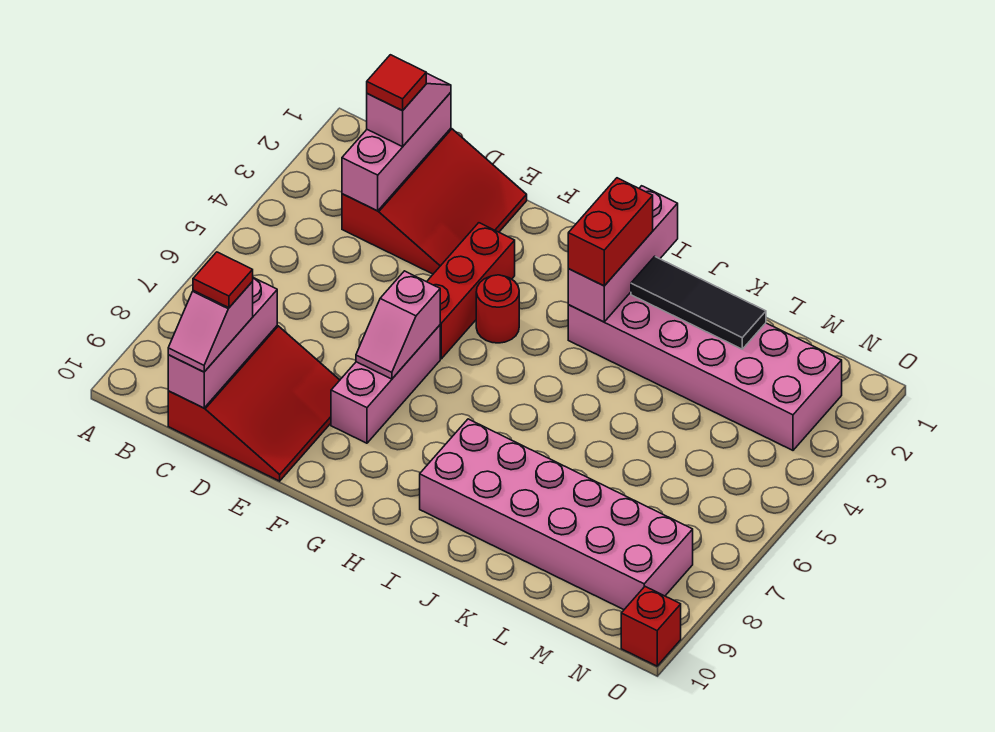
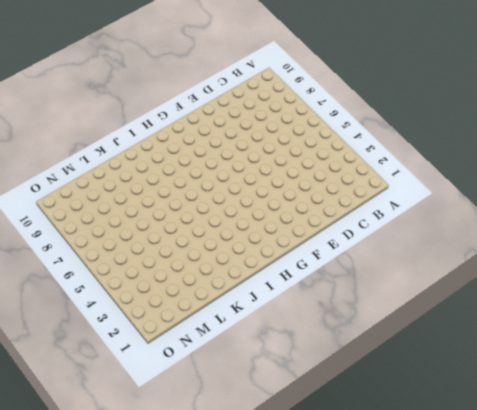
none -> red 3x3 slope [342,128,527,274]
none -> red 3x3 slope [168,325,340,481]
none -> red 1x3 brick [427,223,515,359]

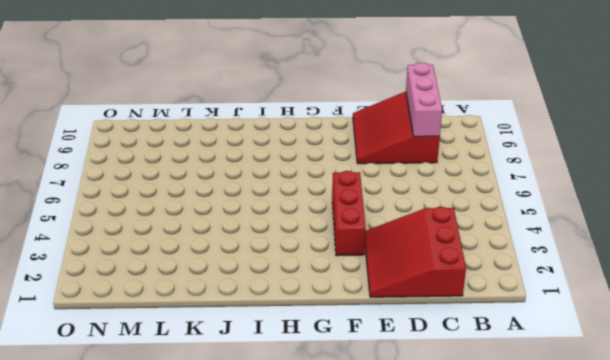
none -> pink 1x3 brick [331,325,440,443]
none -> red 1x1 round brick [476,275,519,343]
none -> pink 2x6 brick [568,292,842,450]

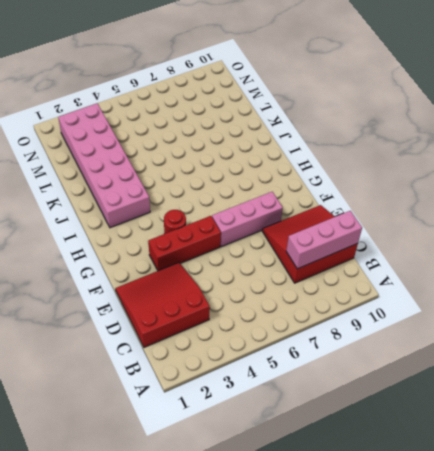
none -> pink 2x6 brick [420,419,693,610]
none -> red 1x1 brick [621,587,681,666]
none -> pink 1x3 brick [342,92,451,211]

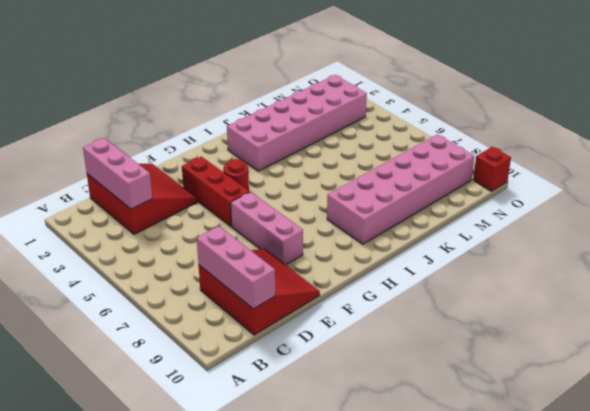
none -> pink 1x2 slope [356,271,440,379]
none -> pink 1x3 brick [568,186,678,322]
none -> black 1x3 tile [631,256,766,349]

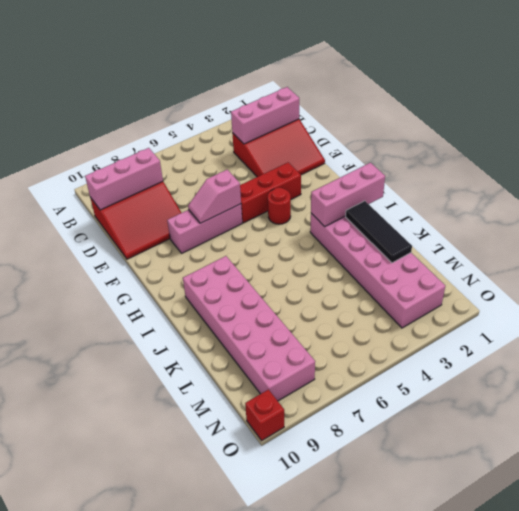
none -> pink 1x2 slope [367,73,451,147]
none -> pink 1x2 slope [168,282,253,372]
none -> red 1x2 brick [568,178,653,286]

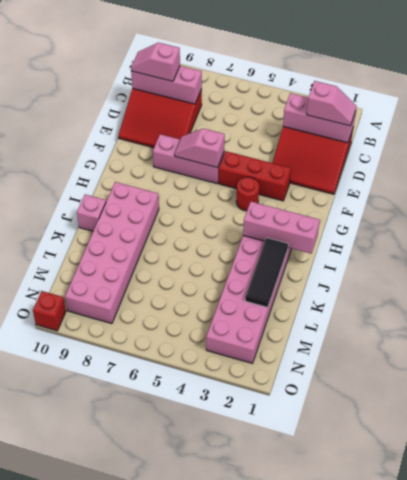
pink 1x1 brick [77,194,106,231] -> none
none -> red 1x2 brick [568,178,653,286]
none -> red 1x1 tile [367,55,426,111]
none -> red 1x1 tile [193,252,253,308]

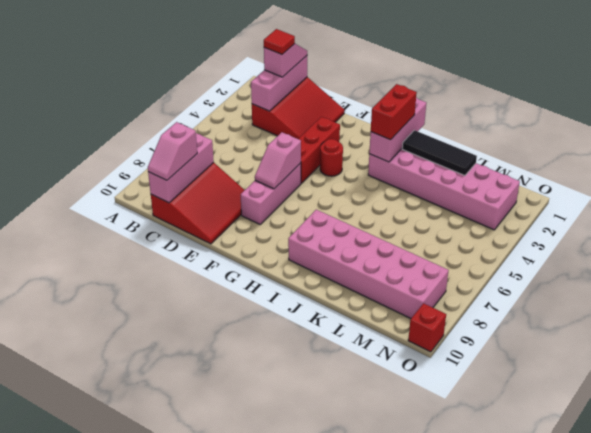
none -> red 1x1 tile [193,252,253,308]

